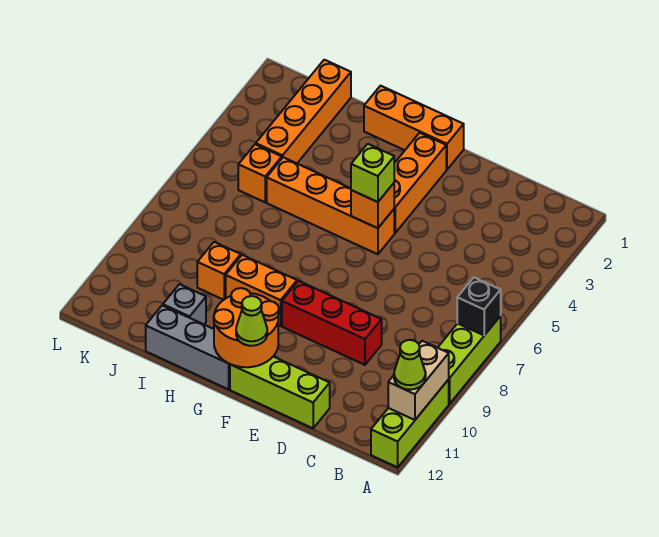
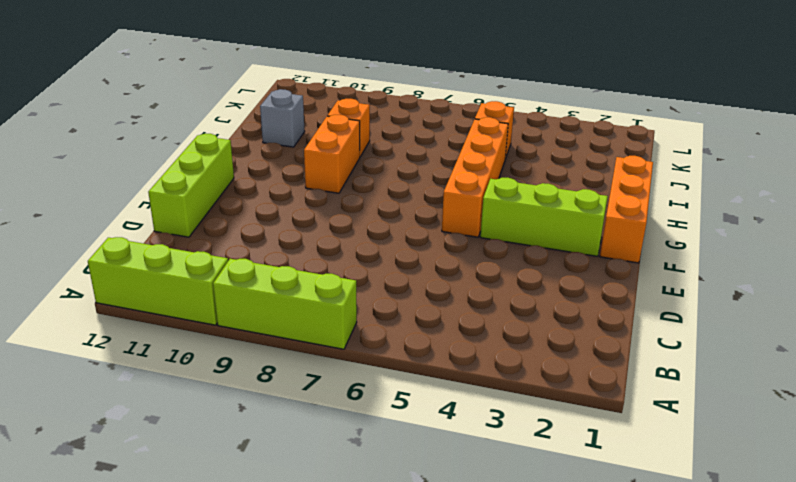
lime 1x3 brick [480,178,608,256] -> orange 1x3 brick [394,133,446,233]
none -> red 1x3 brick [282,281,382,365]
none -> grey 1x3 brick [146,305,230,389]
none -> orange 1x4 brick [256,60,351,163]

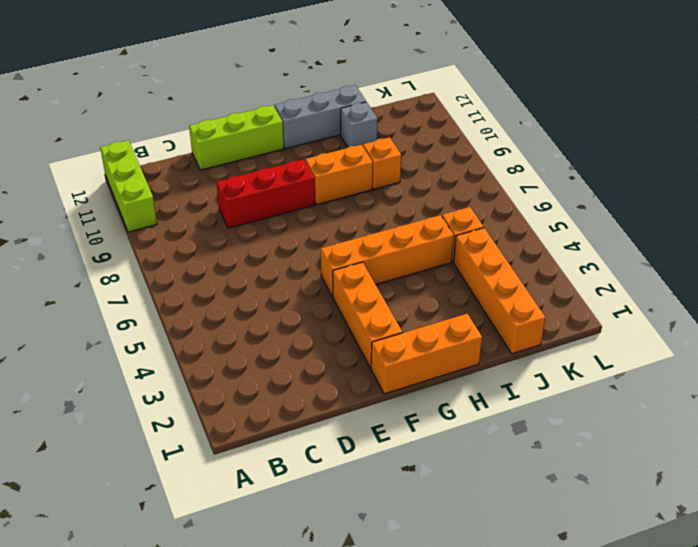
none -> lime 1x3 brick [438,316,501,404]
none -> black 1x1 brick [457,277,501,335]
none -> tan 1x2 brick [388,341,449,420]

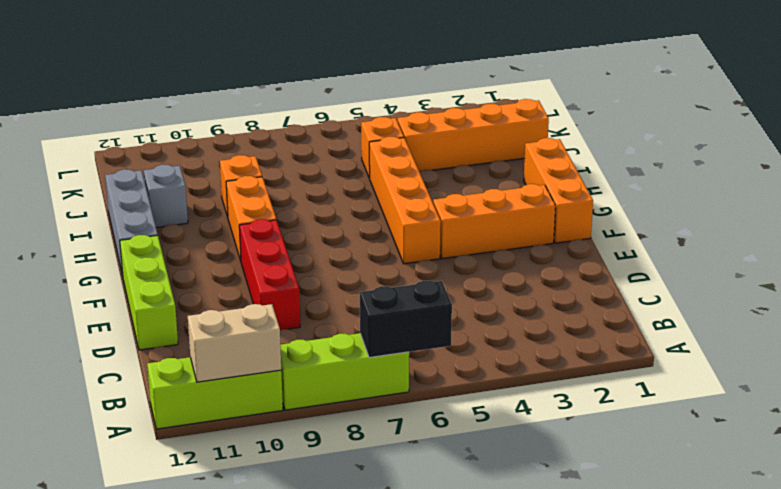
black 1x2 brick [360,281,452,358] -> black 1x1 brick [457,277,501,335]
none -> orange 1x1 brick [351,183,394,228]
none -> orange 2x2 round brick [214,288,279,367]
none -> lime 1x1 cone [394,340,426,390]

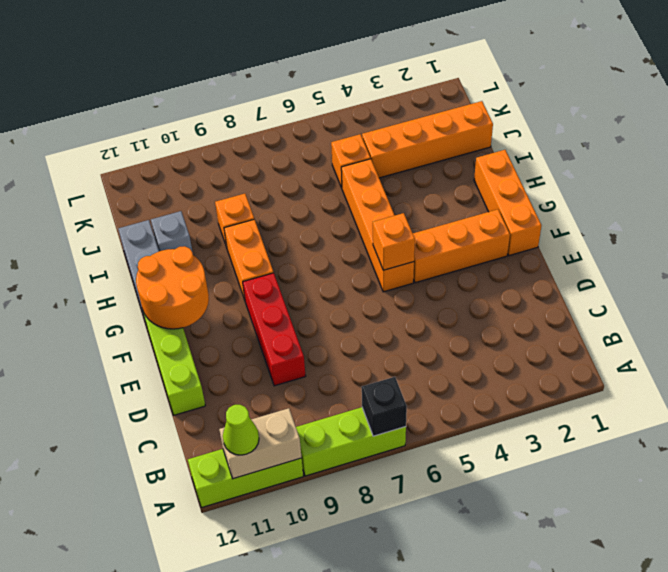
none -> lime 1x1 brick [351,144,394,202]
none -> lime 1x1 cone [236,296,267,346]

